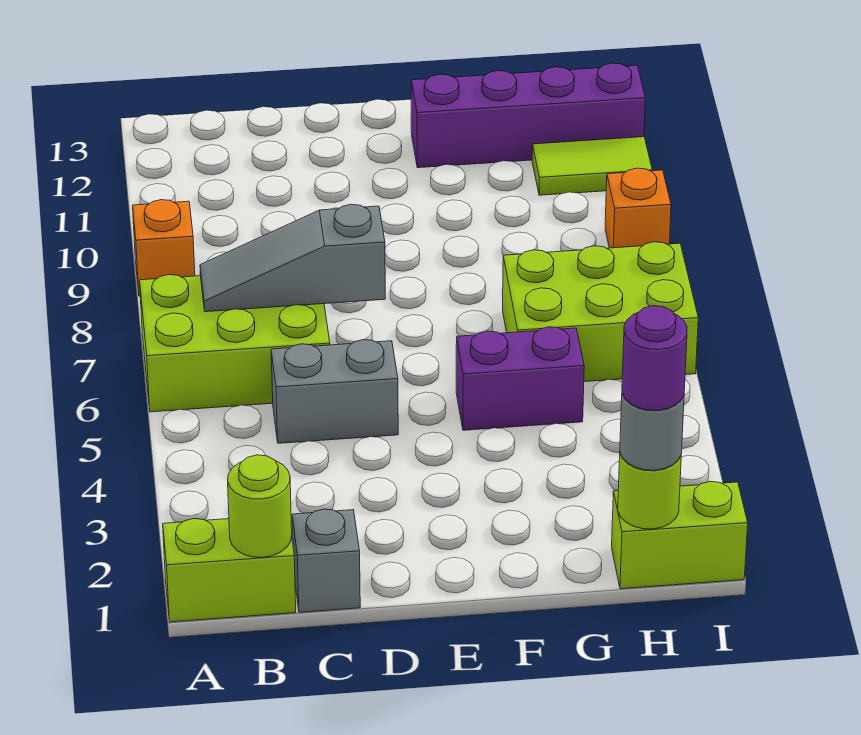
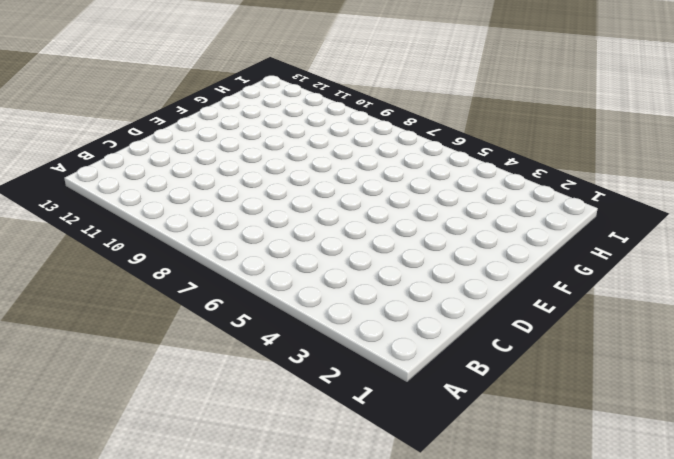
none -> lime 1x2 brick [163,519,296,622]
none -> lime 2x3 brick [140,275,330,412]
none -> orange 1x1 brick [133,200,195,296]

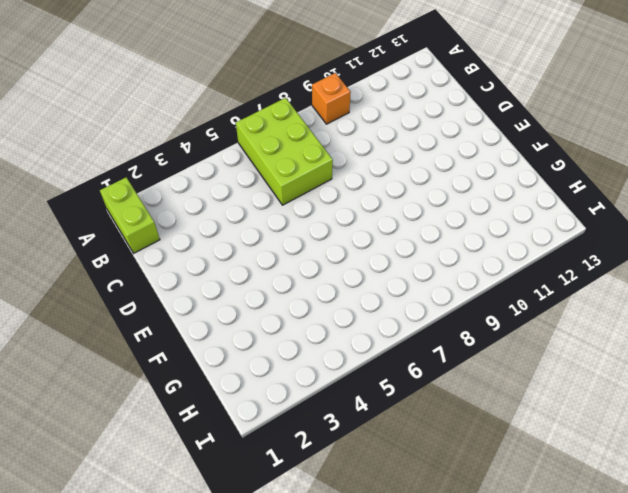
none -> grey 1x1 brick [292,509,360,612]
none -> grey 1x2 brick [271,340,398,443]
none -> purple 1x2 brick [456,327,584,430]

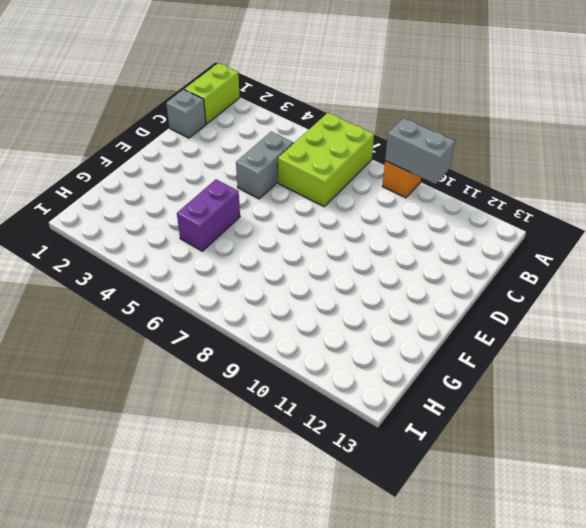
grey 1x2 brick [385,118,455,184] -> none
none -> purple 1x4 brick [411,63,645,168]
none -> lime 2x3 brick [503,242,698,382]
none -> lime 1x2 brick [612,482,748,589]

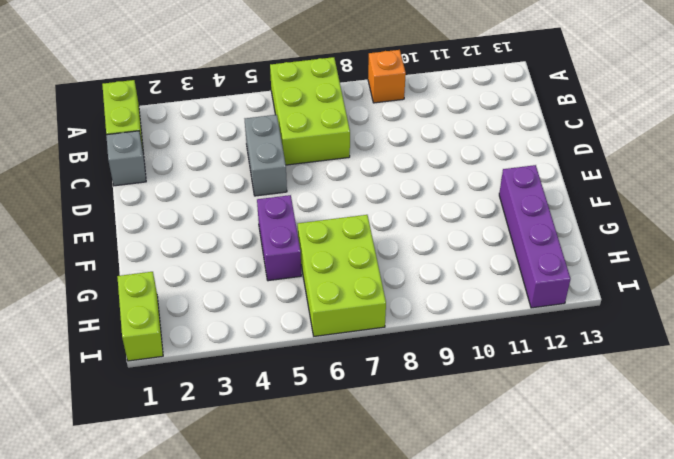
none -> lime 1x2 tile [532,137,652,195]
none -> orange 1x1 brick [605,168,671,248]
none -> lime 1x1 round brick [228,455,292,557]

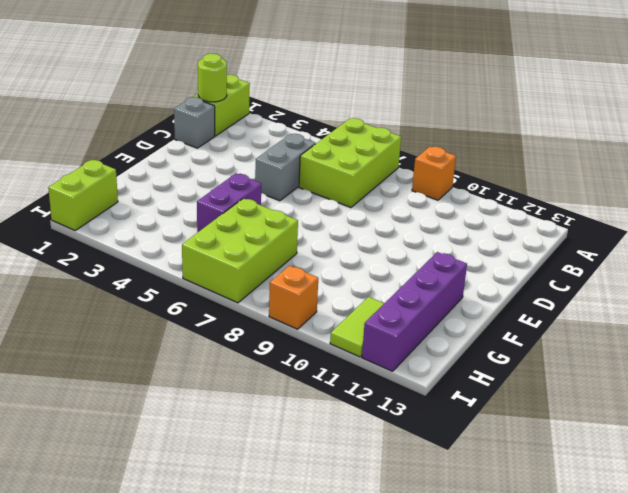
none -> grey 1x3 slope [200,204,385,312]
none -> lime 1x1 round brick [618,454,681,529]
none -> grey 1x1 round brick [620,394,684,470]

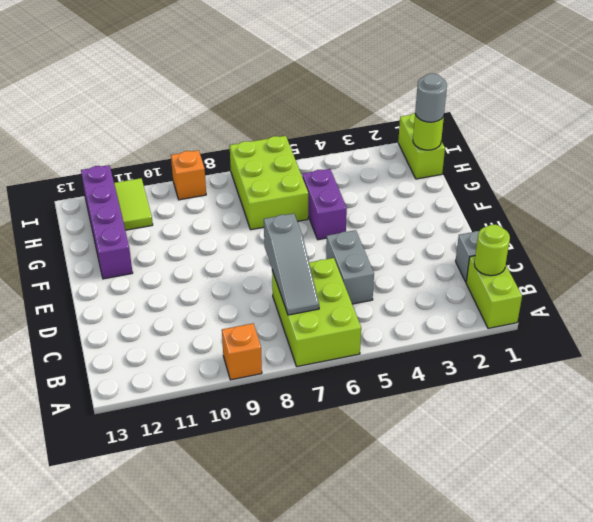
none -> purple 1x1 round brick [622,306,687,410]

